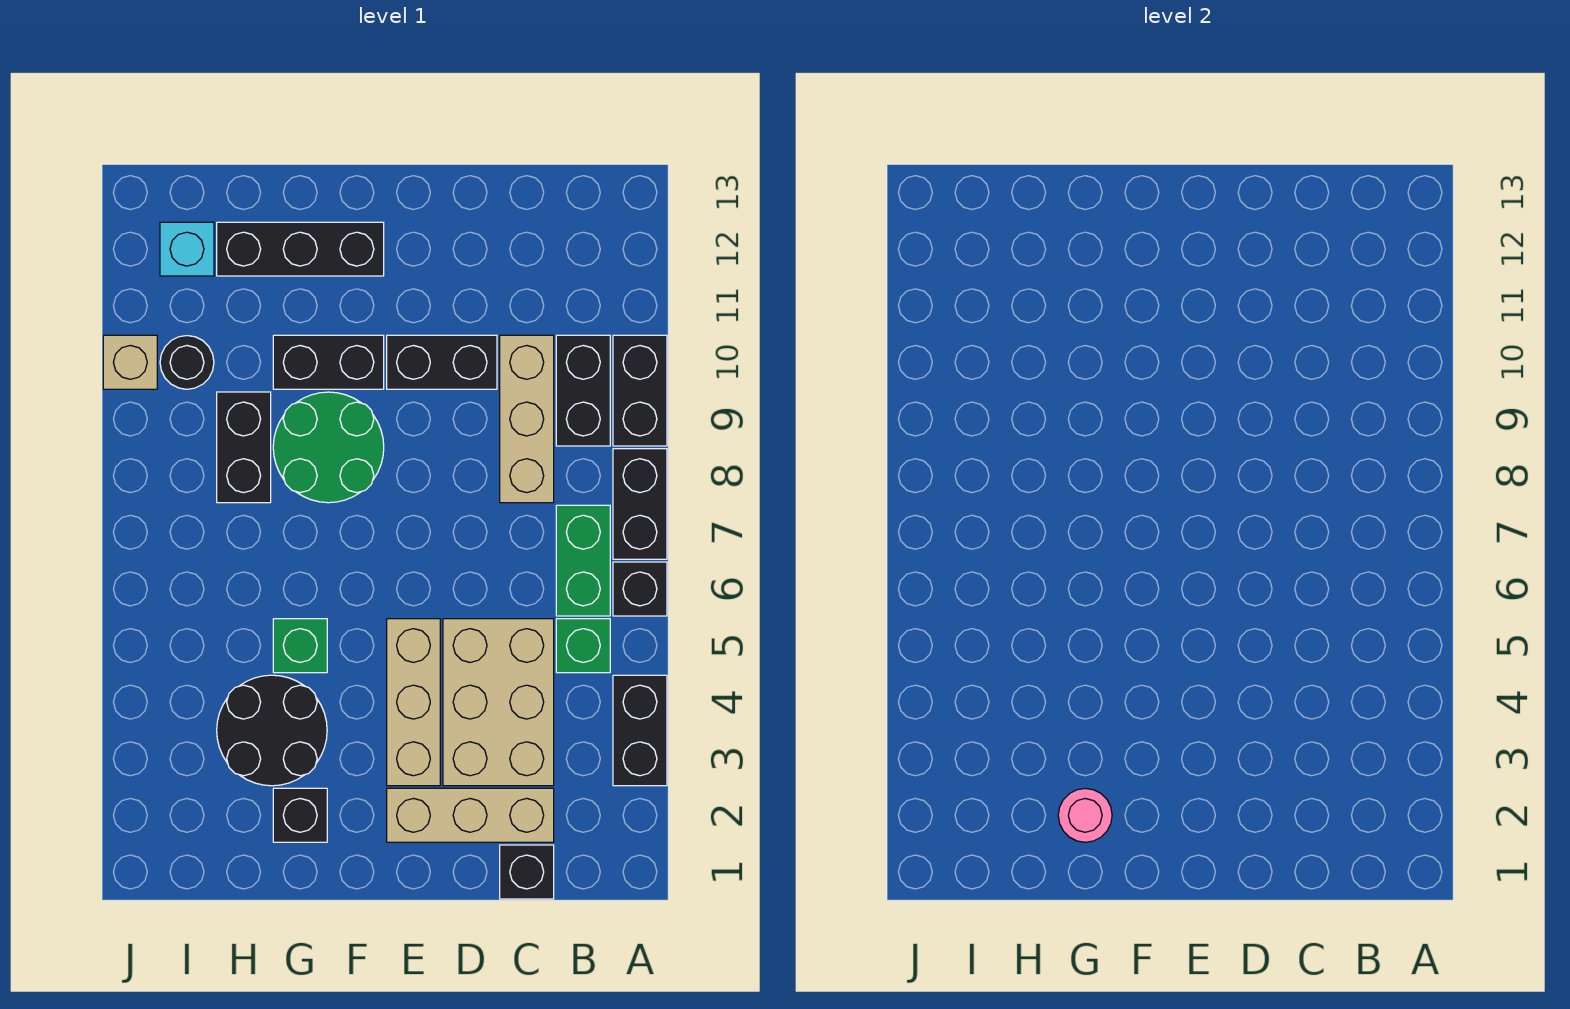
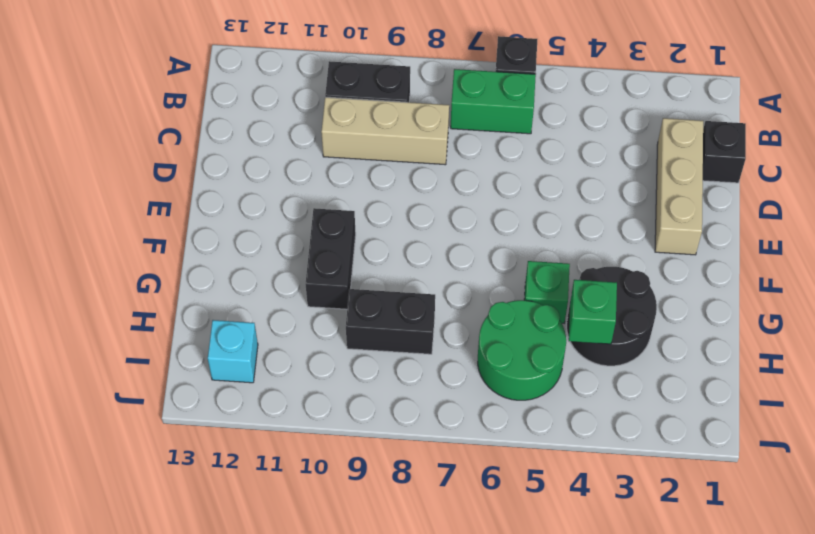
green 1x1 brick [569,280,617,344] -> green 1x1 brick moved to [556,619,610,673]
green 2x2 round brick [478,300,566,400] -> green 2x2 round brick moved to [273,392,384,503]
none -> black 1x2 brick [613,675,667,786]
none -> black 1x2 brick [613,449,667,559]
none -> black 1x2 brick [613,335,667,446]

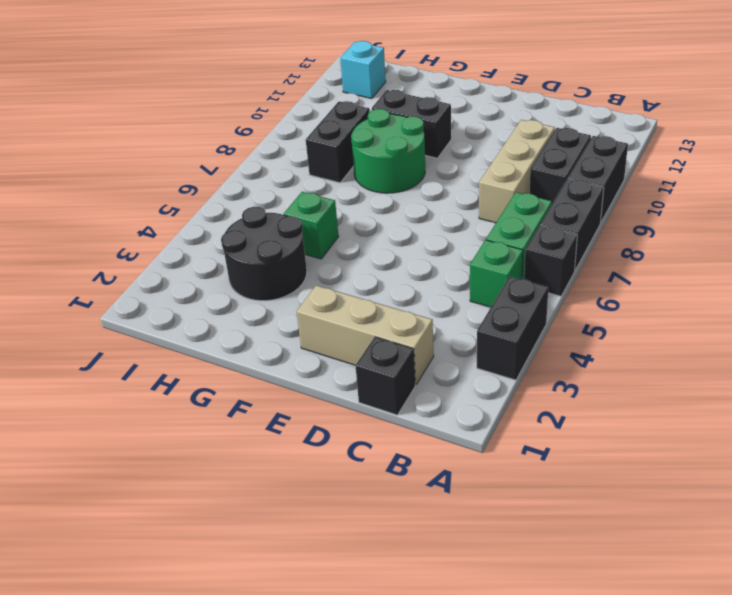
none -> tan 2x3 brick [443,619,554,786]
none -> black 1x2 brick [387,335,497,389]
none -> tan 1x3 brick [387,619,440,786]

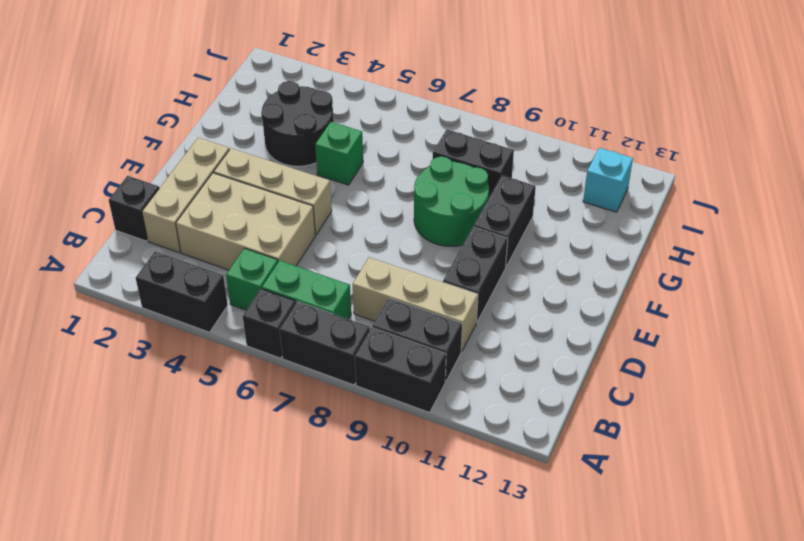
none -> black 1x3 brick [217,222,384,276]
none -> black 1x1 brick [273,788,327,842]
none -> black 1x1 round brick [160,336,214,389]

